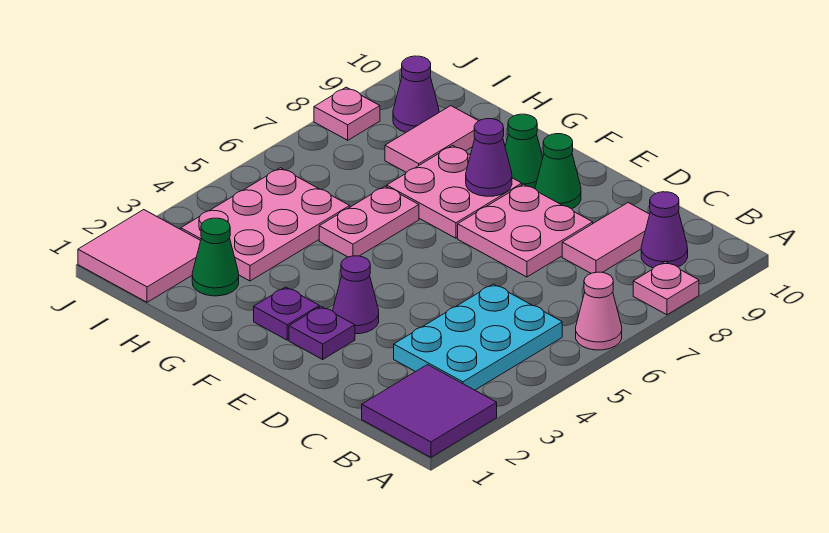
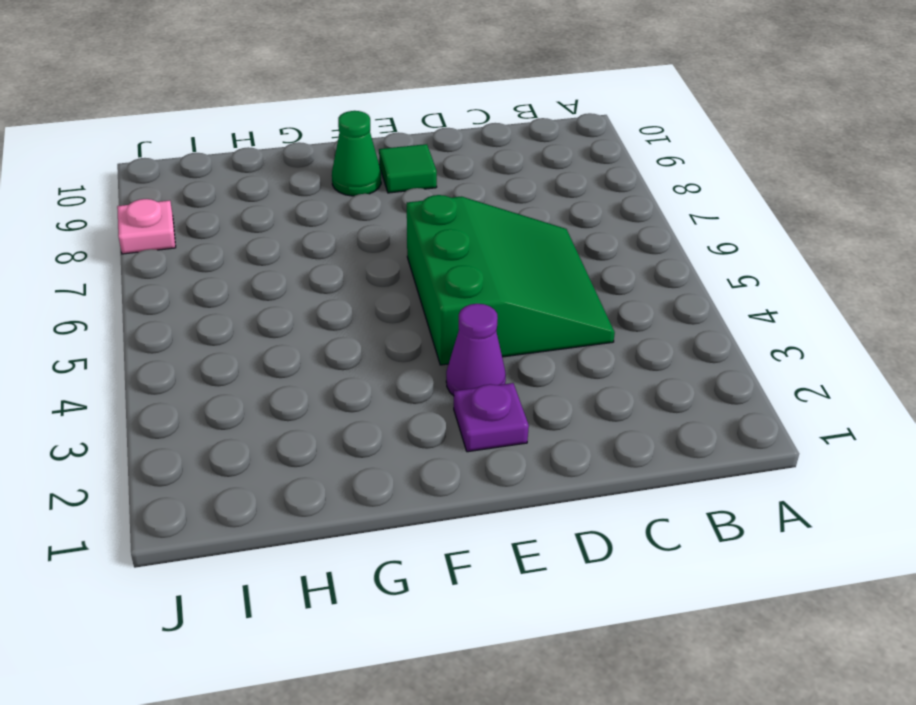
green 3x3 slope [407,195,615,365] -> cyan 2x3 plate [394,284,562,390]
green 1x1 tile [379,144,437,193] -> green 1x1 cone [535,134,581,209]
none -> purple 2x2 tile [362,365,497,457]
none -> pink 1x1 cone [576,272,622,350]
none -> pink 1x1 plate [633,262,699,315]

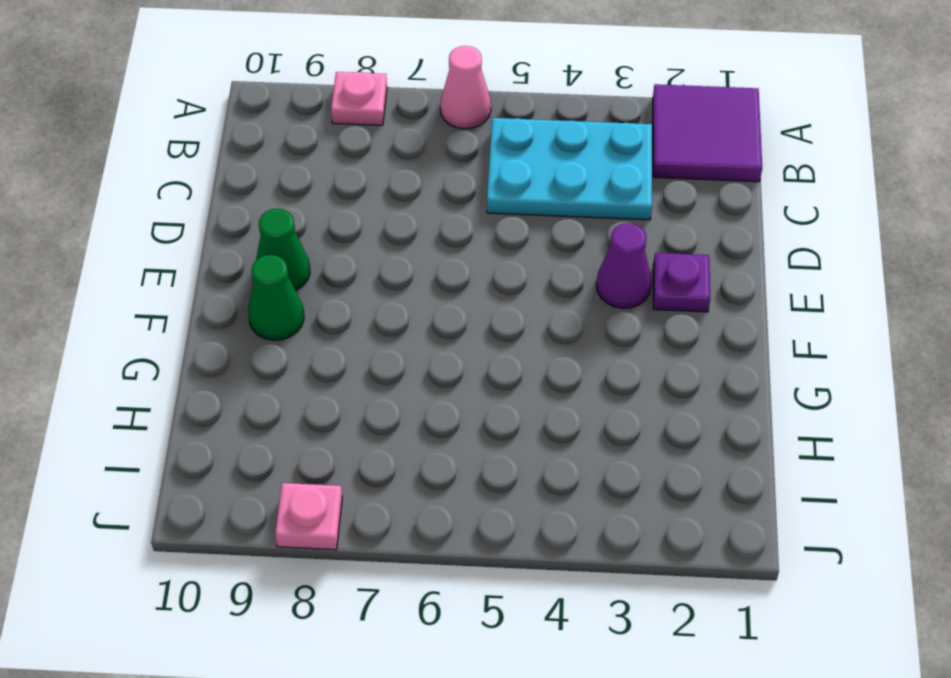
none -> purple 1x1 cone [641,192,688,268]
none -> pink 1x2 tile [562,203,650,273]
none -> pink 2x2 plate [458,184,593,277]

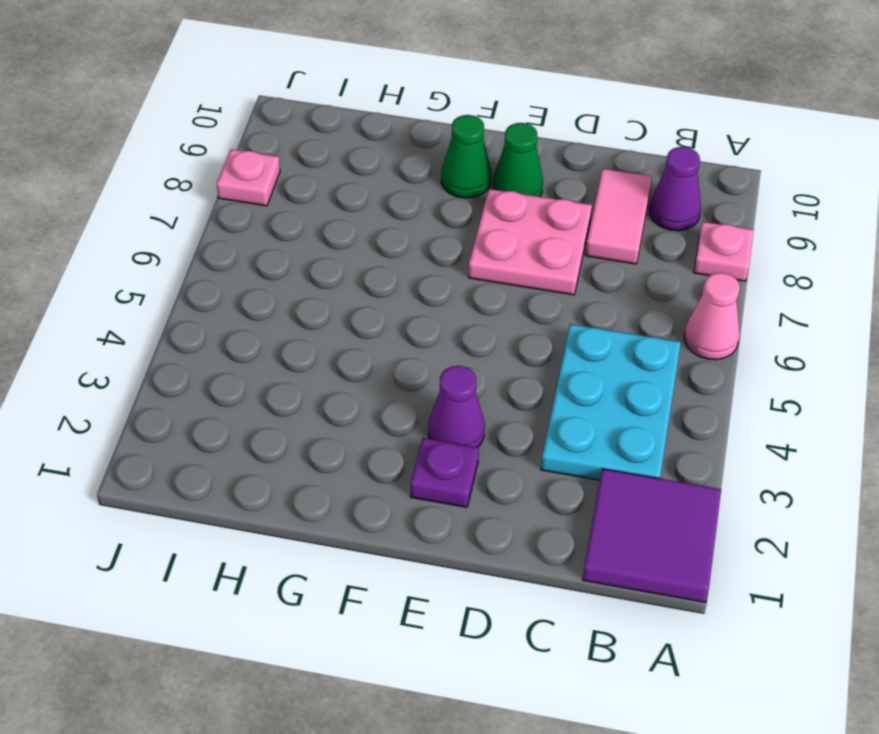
none -> purple 1x1 plate [254,287,319,340]
none -> pink 2x2 plate [387,145,522,238]
none -> pink 1x2 plate [319,186,419,257]

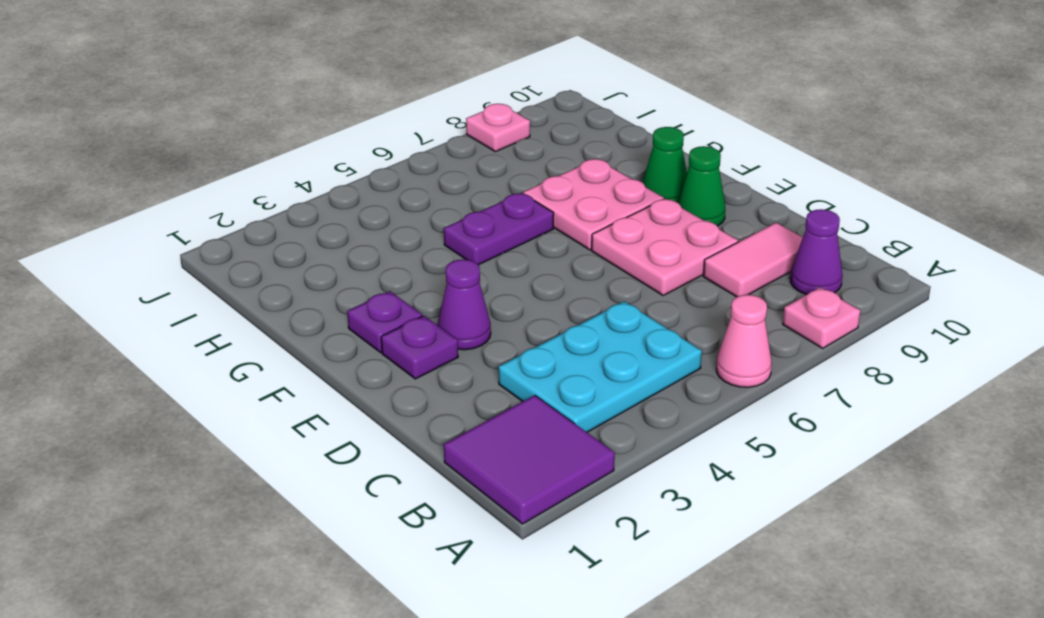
purple 1x2 plate [444,193,554,265] -> pink 1x2 plate [319,186,419,257]
none -> green 1x1 cone [192,218,239,296]
none -> pink 2x3 plate [181,168,350,281]
none -> pink 1x2 tile [385,106,478,172]

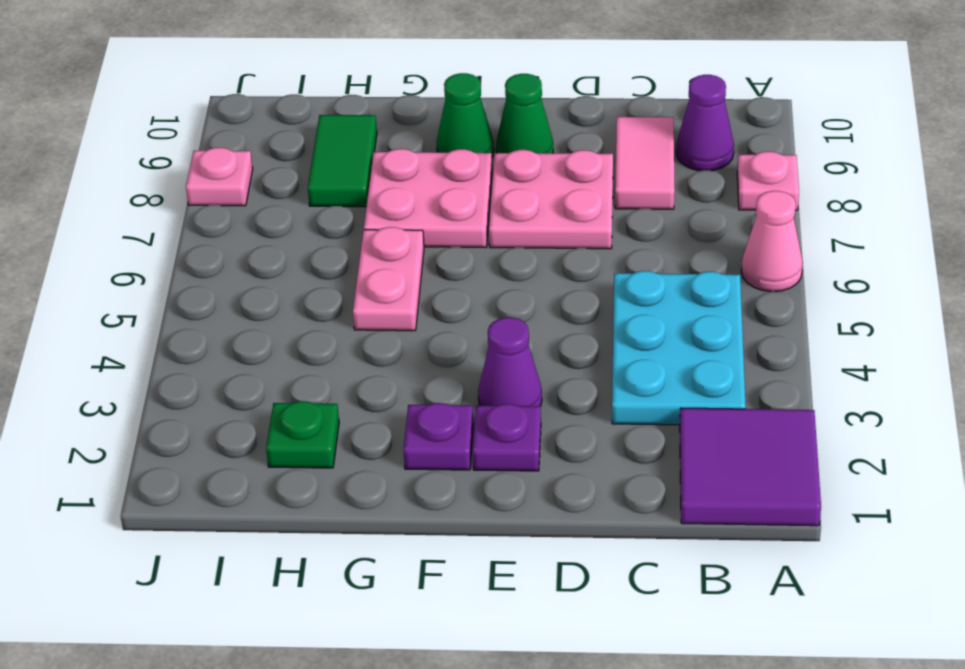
green 1x1 plate [266,401,339,468] -> green 1x1 cone [192,218,239,296]
green 1x2 tile [308,115,377,207] -> pink 1x2 tile [385,106,478,172]
none -> pink 2x3 plate [181,168,350,281]
none -> pink 2x2 tile [78,210,201,302]
none -> purple 1x1 cone [393,56,439,132]

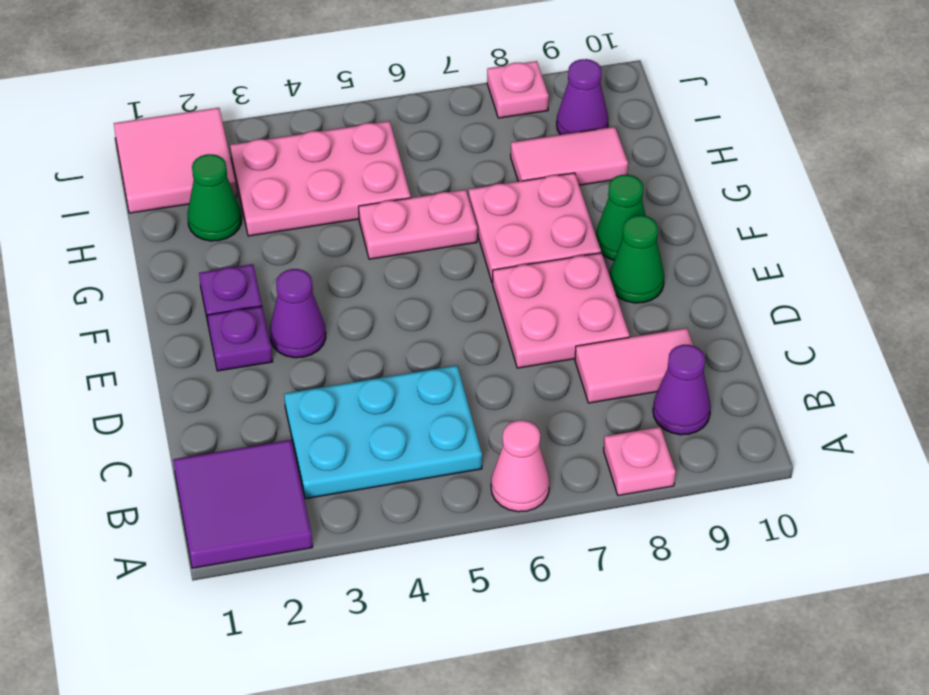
none -> purple 1x1 cone [466,119,512,196]

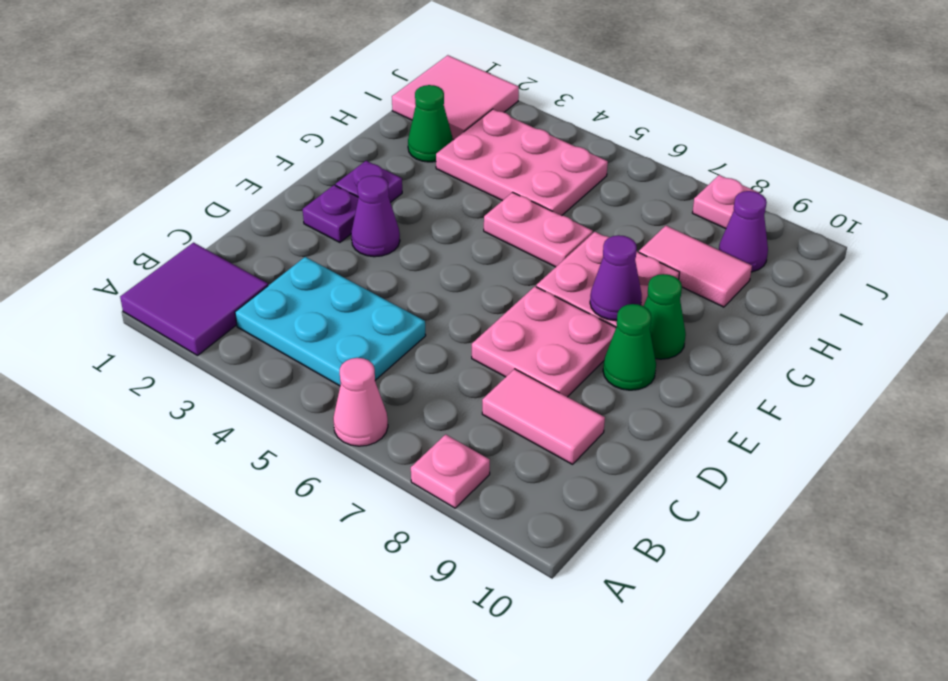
none -> purple 1x1 cone [641,192,688,268]

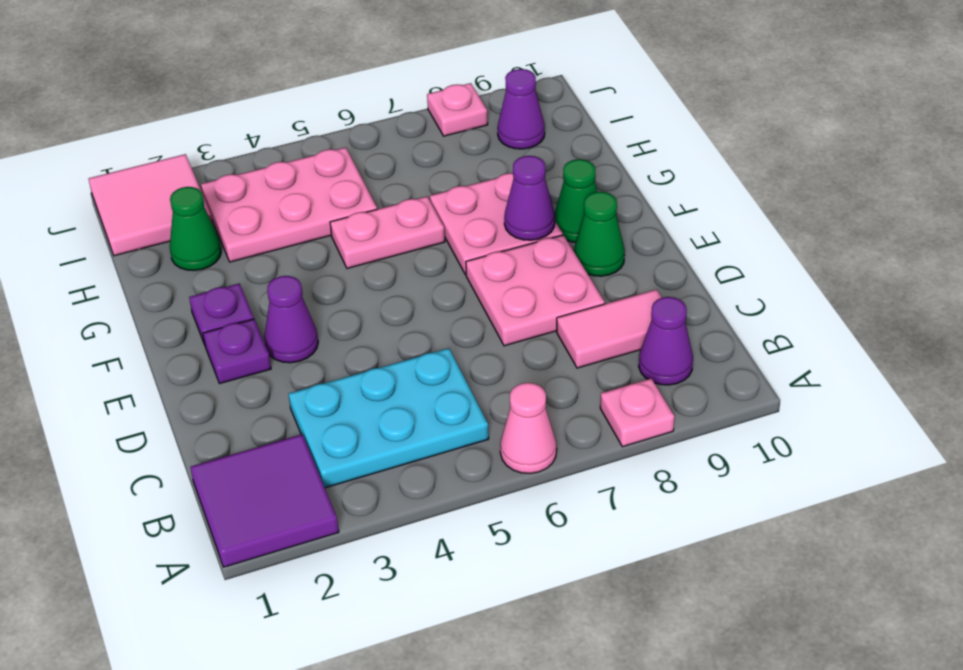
none -> pink 1x2 tile [385,106,478,172]

